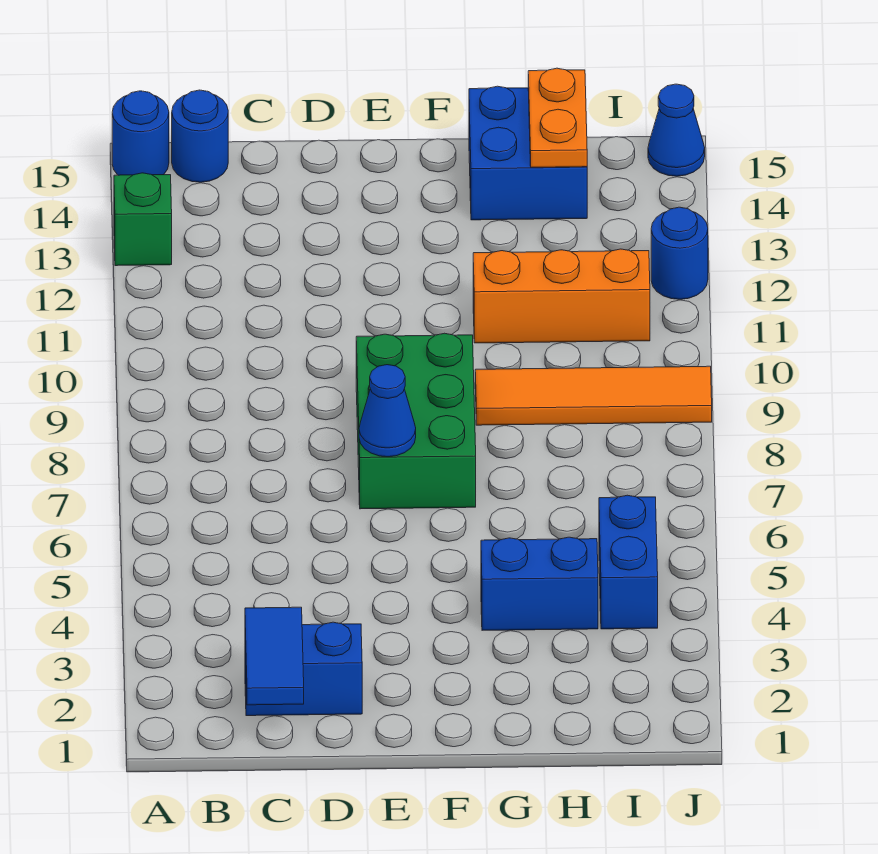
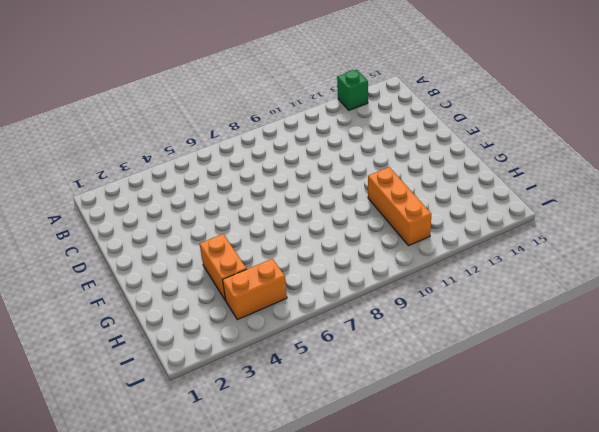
orange 1x2 brick [200,234,246,300] -> blue 1x2 brick [481,537,598,630]
orange 1x2 brick [223,259,287,320] -> blue 1x2 brick [599,495,658,629]
none -> blue 1x1 round brick [112,91,169,175]
none -> blue 1x1 round brick [172,90,228,182]
none -> blue 1x2 brick [245,622,362,716]

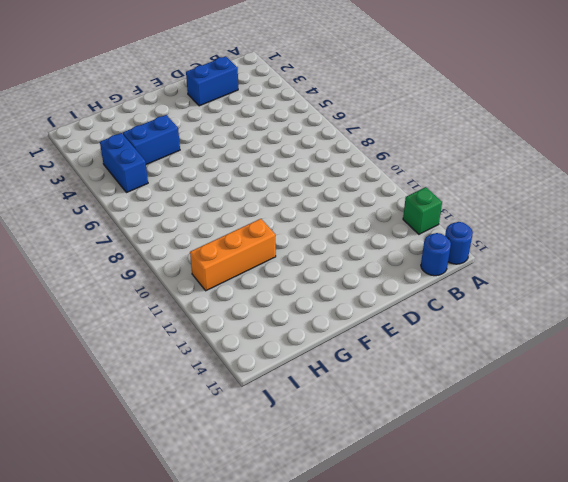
none -> green 2x3 brick [356,333,476,509]
none -> orange 1x4 tile [475,366,712,425]
none -> blue 2x2 brick [469,86,587,220]

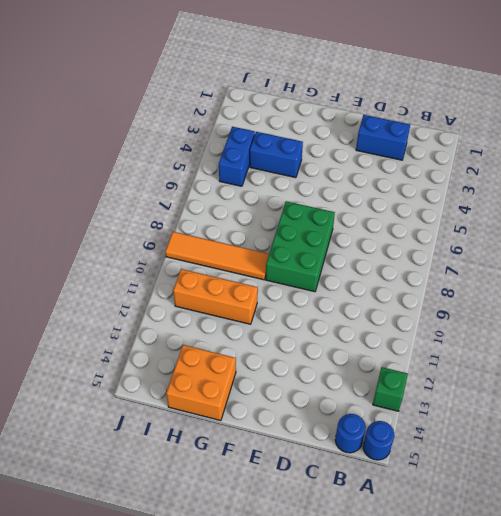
orange 2x2 brick [166,345,236,421] -> blue 2x2 brick [469,86,587,220]
none -> blue 1x1 round brick [651,207,708,299]
none -> blue 1x1 cone [648,84,705,176]
none -> blue 1x2 tile [245,607,304,705]

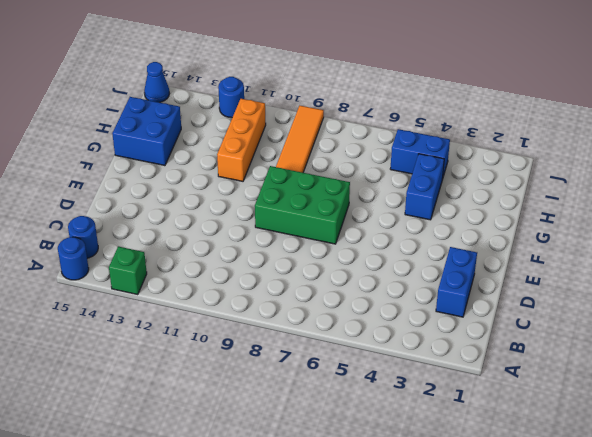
none -> blue 1x2 tile [245,607,304,705]
none -> blue 1x1 cone [359,365,416,457]
none -> orange 1x2 plate [528,68,587,167]

